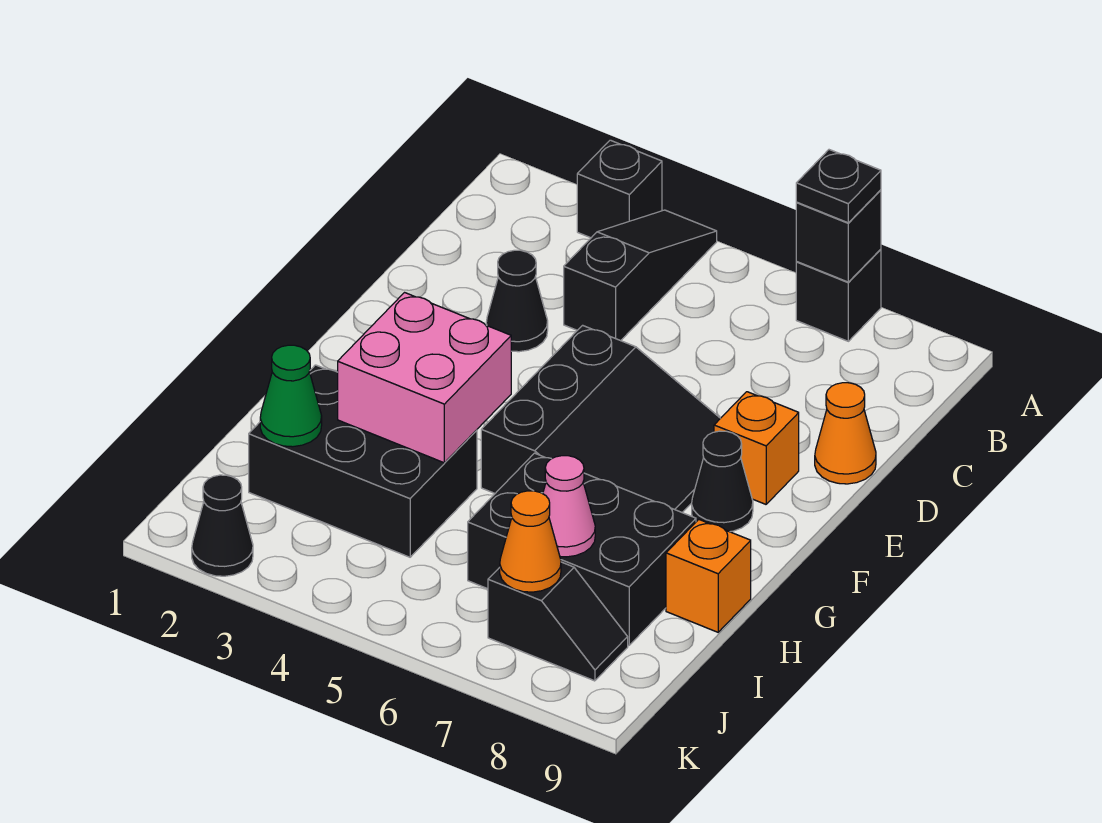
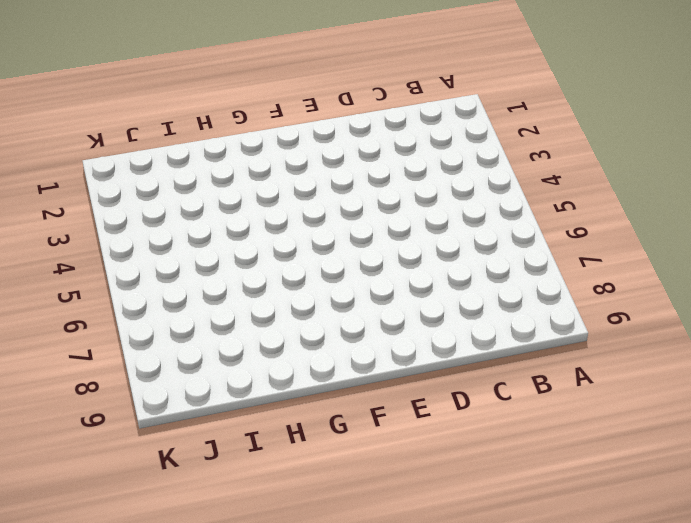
none -> black 1x1 brick [577,140,662,238]
none -> black 1x3 slope [564,210,717,341]
none -> black 1x1 brick [796,249,881,341]

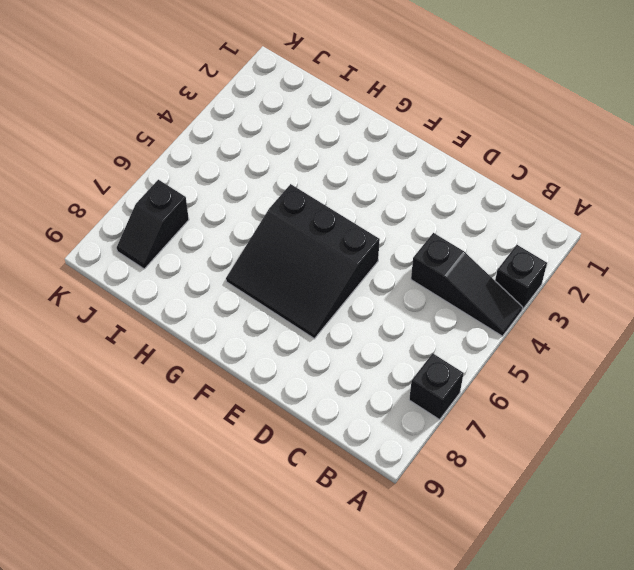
none -> black 1x1 cone [486,250,548,352]
none -> orange 1x1 cone [815,383,876,484]
none -> orange 1x1 brick [714,392,799,504]

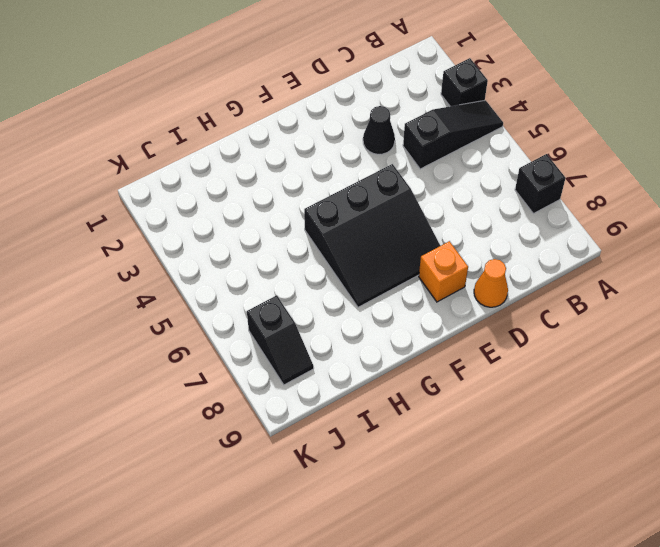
none -> black 1x1 cone [692,431,753,532]
none -> black 2x3 brick [249,365,477,557]
none -> black 2x3 brick [468,453,696,645]

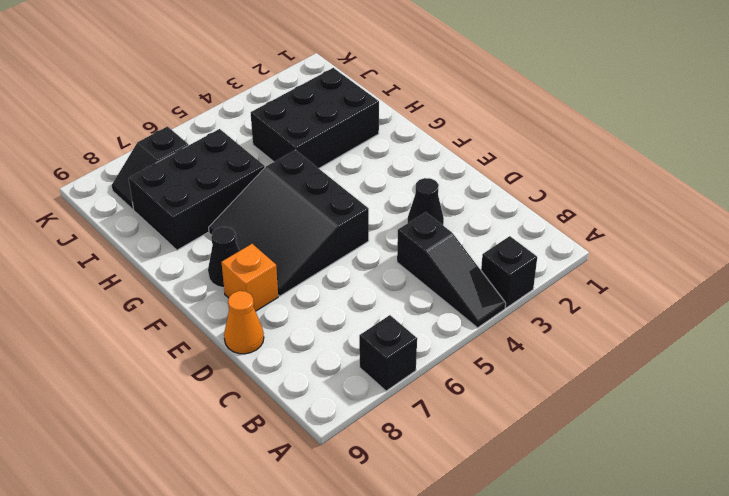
none -> orange 1x1 brick [666,519,751,632]
none -> black 1x1 cone [192,475,253,576]
none -> black 1x1 brick [796,190,881,282]

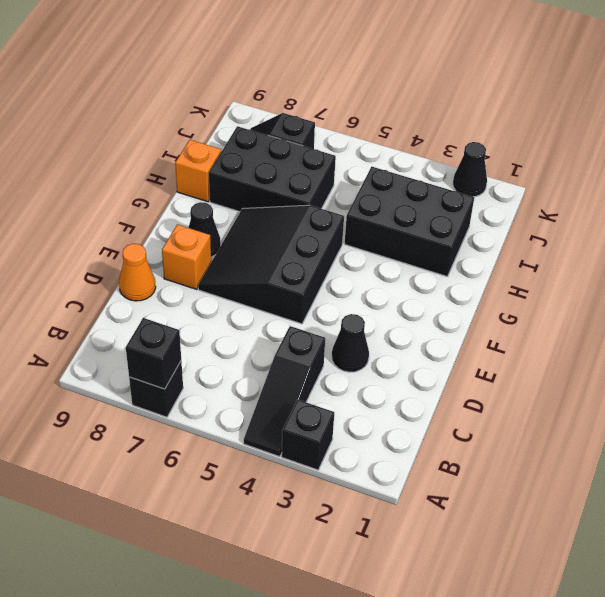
none -> pink 2x2 brick [338,293,511,463]
none -> green 1x1 cone [260,345,322,447]
none -> pink 1x1 cone [543,456,595,557]

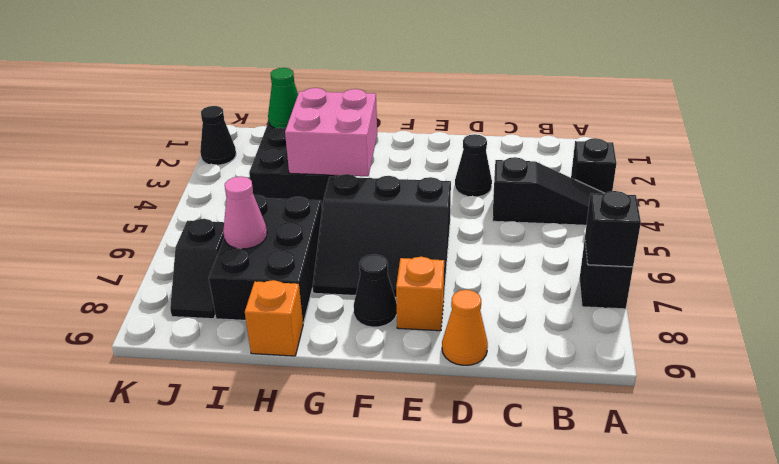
none -> orange 1x1 cone [500,491,561,592]
none -> black 1x1 plate [796,150,881,223]

